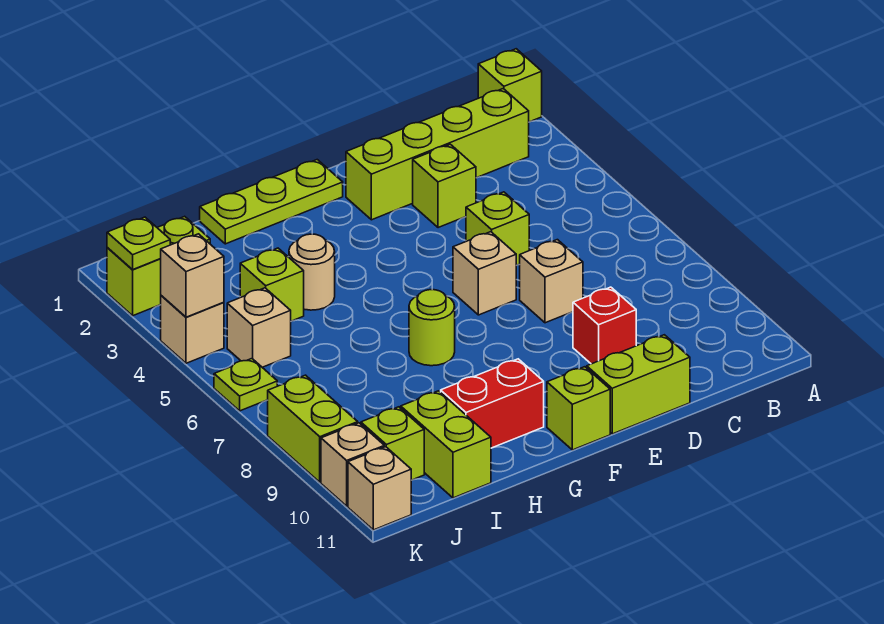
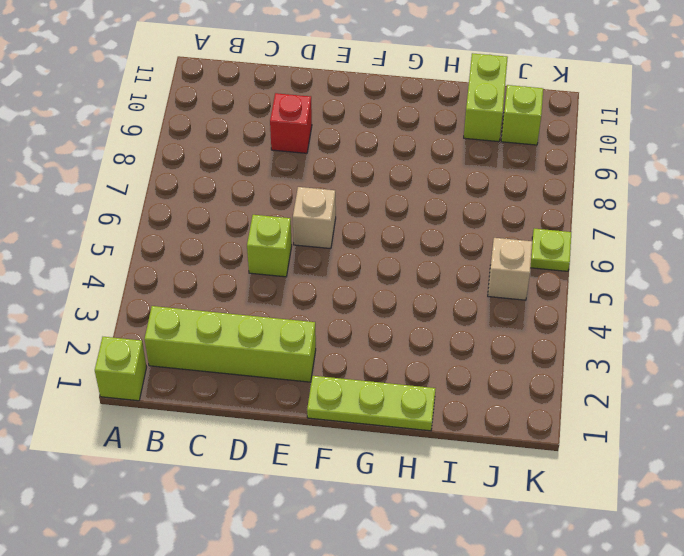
none -> lime 1x1 brick [413,144,476,228]
none -> tan 1x1 brick [520,240,583,323]
none -> lime 1x2 brick [587,335,690,434]

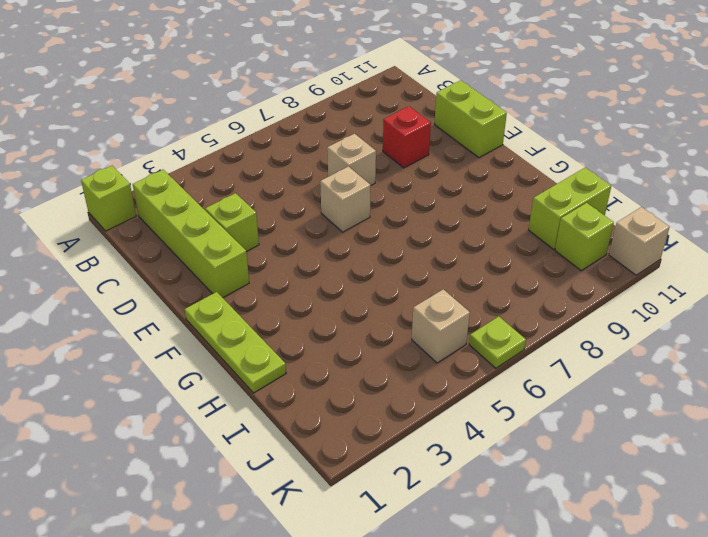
none -> lime 1x1 brick [466,192,529,265]
none -> lime 1x1 brick [547,367,610,450]
none -> lime 1x1 round brick [409,290,455,366]

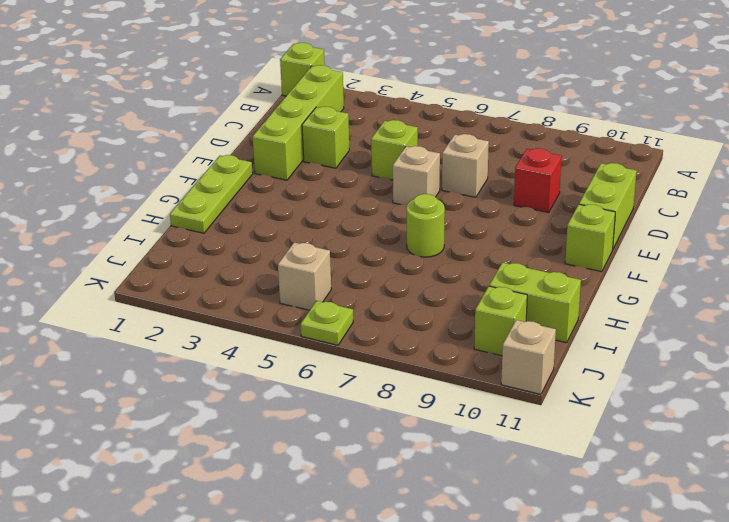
none -> red 1x2 brick [441,359,544,448]
none -> tan 1x1 round brick [289,234,335,310]
none -> lime 1x1 brick [240,248,304,321]

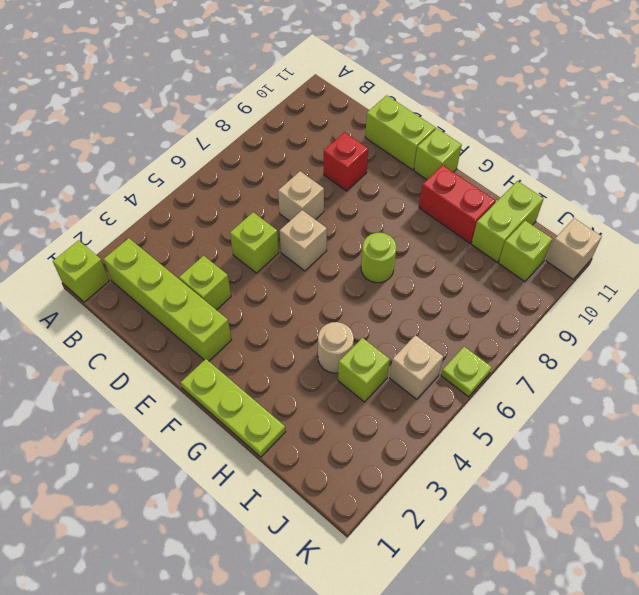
none -> lime 1x2 brick [107,216,210,316]
none -> tan 1x1 brick [161,296,224,363]
none -> lime 1x2 brick [268,375,358,482]

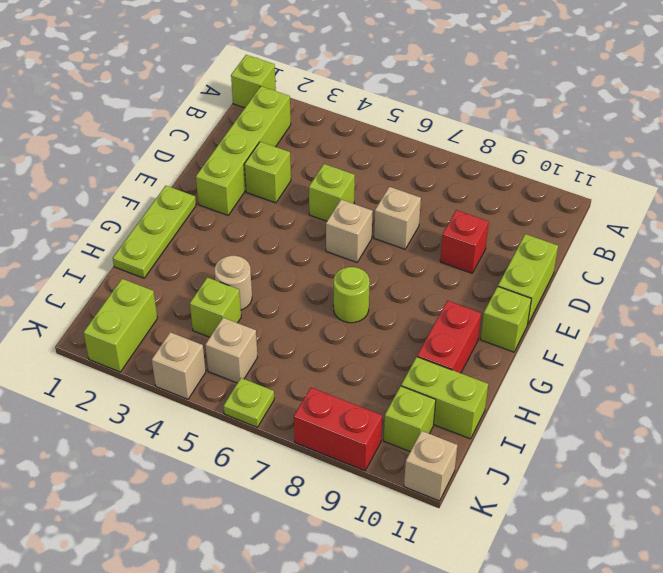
red 1x2 brick [294,388,382,471] -> lime 1x2 brick [268,375,358,482]
none -> tan 1x1 brick [321,423,384,506]
none -> lime 1x1 plate [107,217,170,269]
none -> tan 1x1 brick [161,234,224,317]

